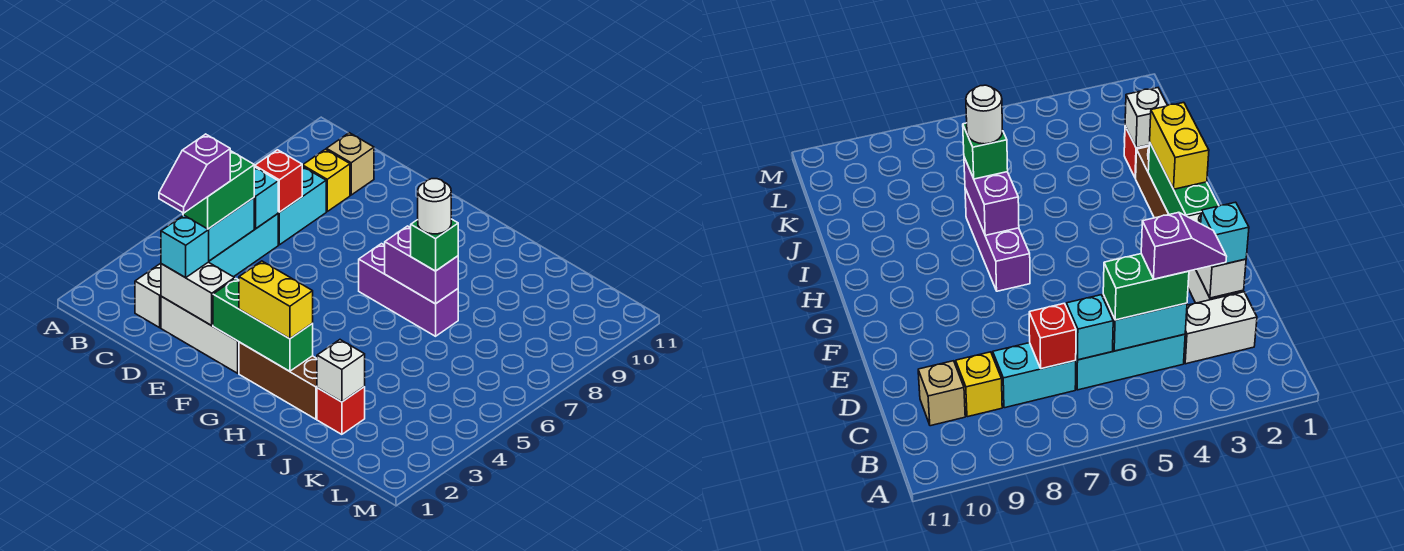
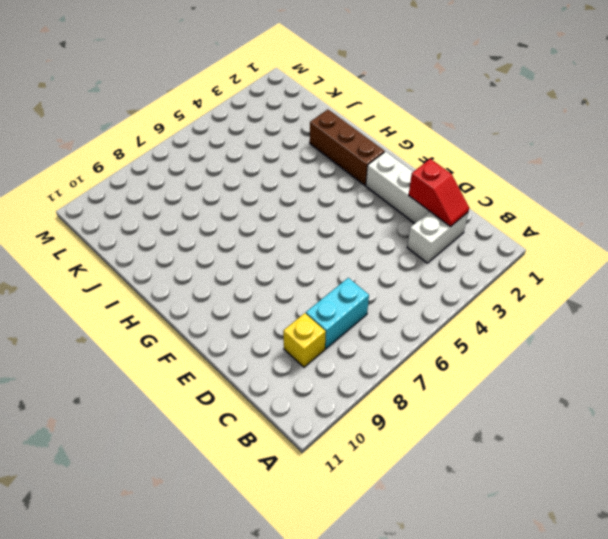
red 1x2 slope [409,159,469,227] -> white 1x2 brick [161,262,235,326]
none -> cyan 1x3 brick [209,214,278,277]
none -> tan 1x1 brick [326,133,374,195]
none -> purple 1x3 brick [359,244,458,336]

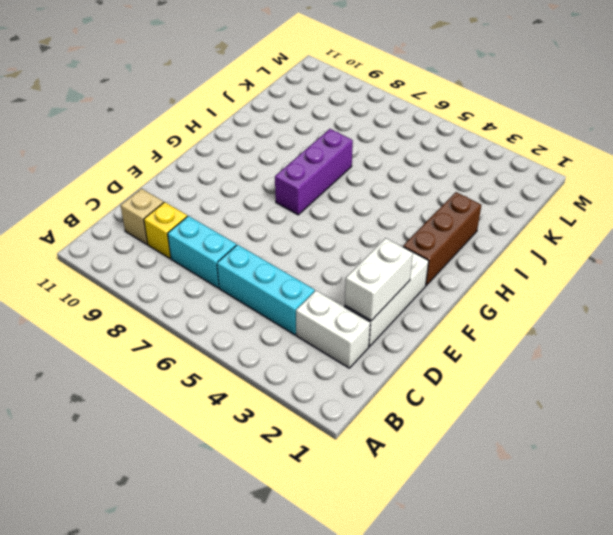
none -> red 1x1 brick [317,387,365,434]
none -> cyan 1x2 brick [208,198,254,261]
none -> cyan 1x1 brick [254,167,278,229]

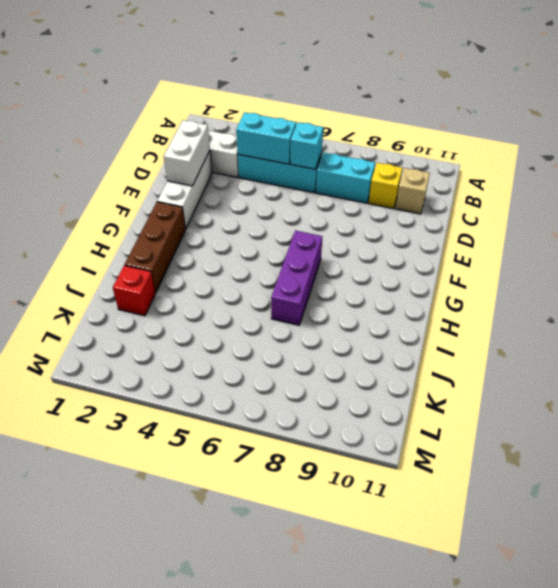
none -> red 1x1 brick [254,150,302,212]
none -> green 1x3 brick [213,279,313,371]
none -> purple 1x2 brick [385,226,458,304]

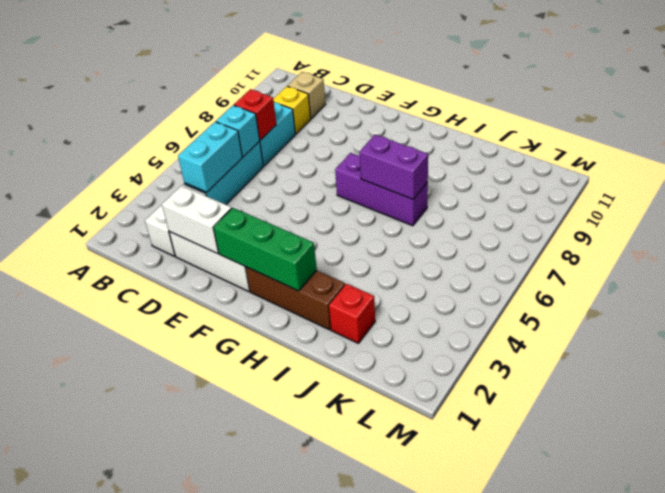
none -> white 1x1 brick [317,340,365,402]
none -> green 1x2 brick [183,151,254,229]
none -> cyan 1x1 brick [161,215,209,278]

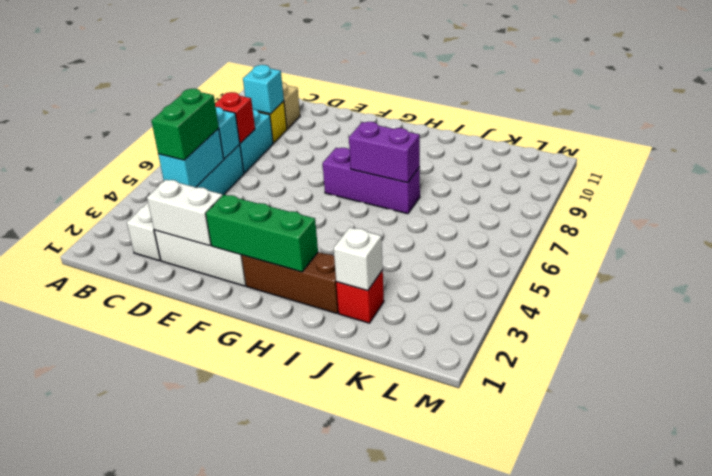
cyan 1x1 brick [243,65,284,114] -> cyan 1x1 brick moved to [161,215,209,278]
none -> yellow 1x2 brick [239,261,313,339]
none -> green 1x1 brick [411,219,458,271]
none -> purple 1x2 slope [159,134,230,213]

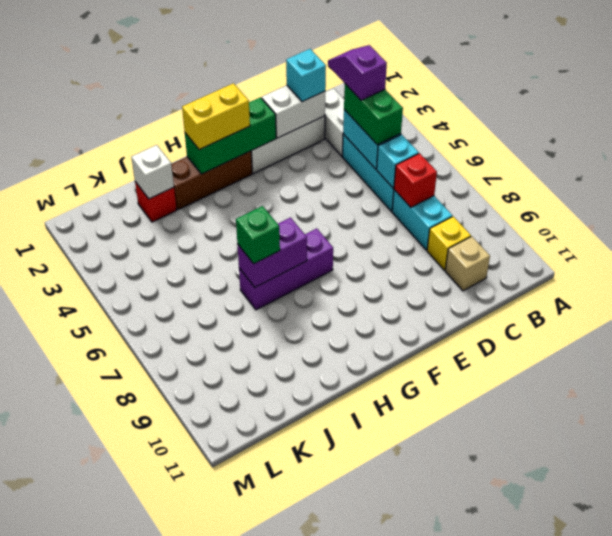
none -> white 1x1 round brick [418,179,451,234]

